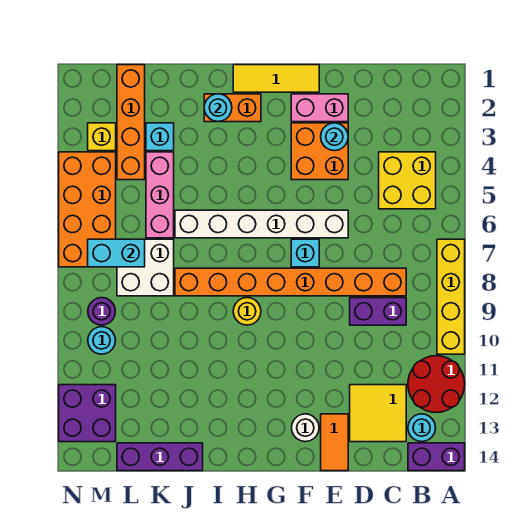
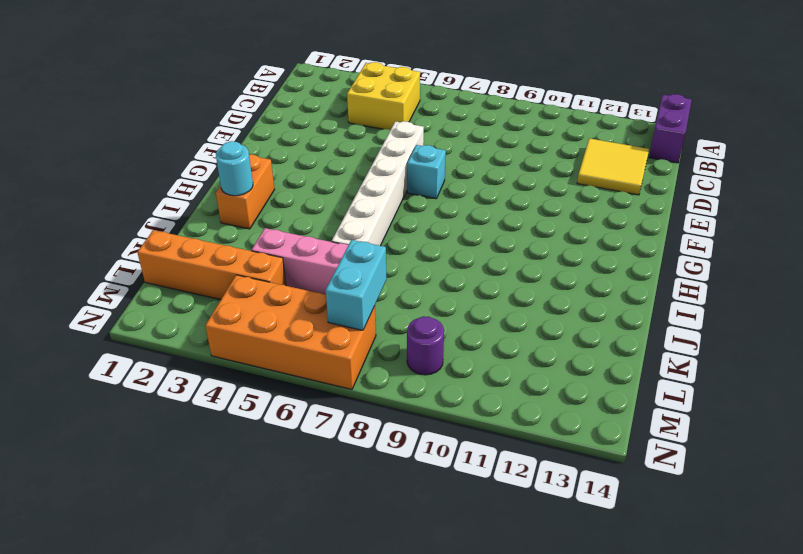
none -> yellow 1x4 brick [437,239,465,354]
none -> red 2x2 round brick [408,356,465,413]
none -> cyan 1x1 round brick [408,414,436,442]
none -> orange 1x8 brick [175,268,406,296]

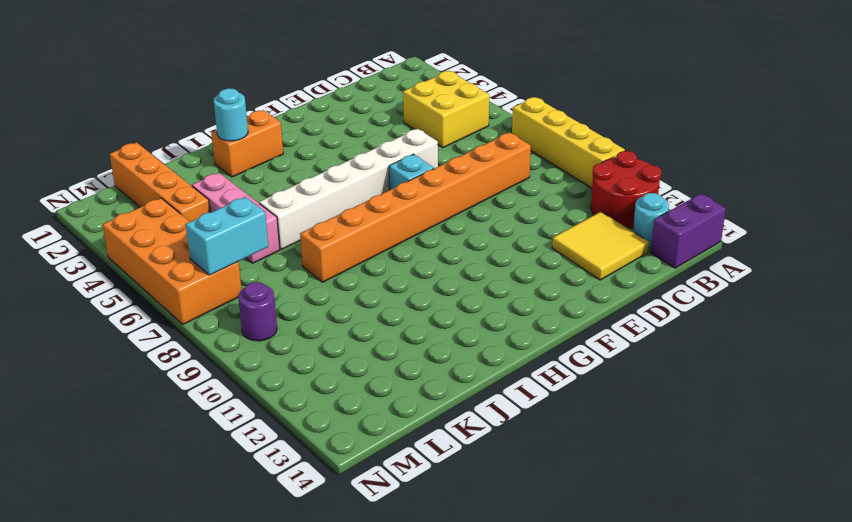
none -> purple 1x2 brick [350,298,406,325]
none -> pink 1x2 brick [291,94,348,122]
none -> orange 2x2 brick [291,123,348,180]
none -> orange 1x2 tile [321,414,348,471]

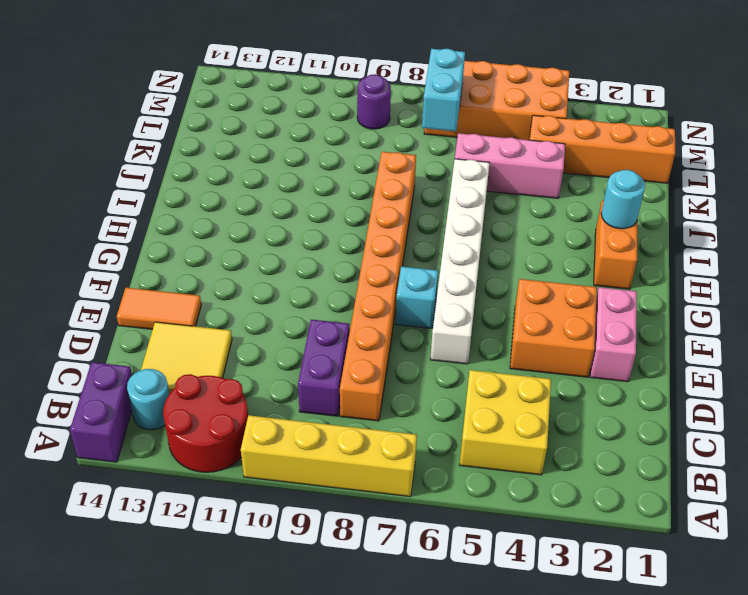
none -> yellow 1x3 tile [233,65,319,92]
none -> white 1x1 round brick [292,414,319,442]
none -> yellow 1x1 round brick [233,298,261,325]
none -> purple 1x3 brick [117,443,203,471]

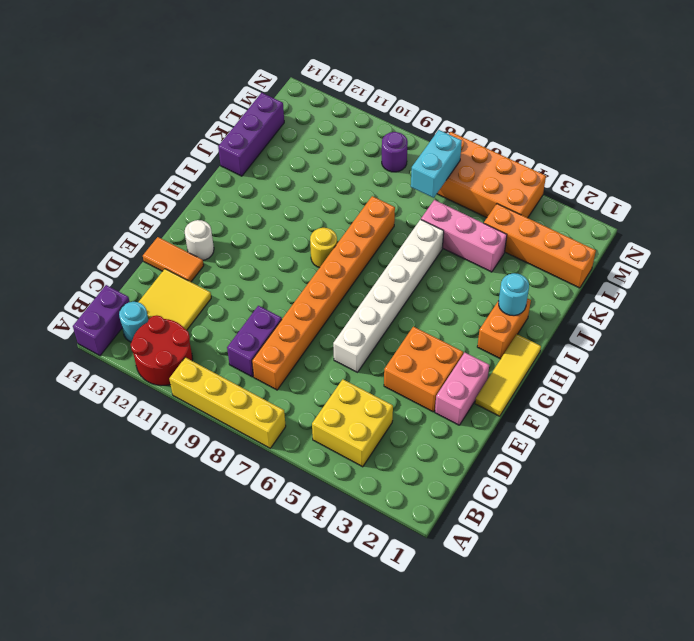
none -> cyan 1x1 brick [291,239,319,267]
none -> cyan 1x1 brick [146,123,174,151]
none -> white 2x2 brick [117,239,174,296]
none -> yellow 1x1 brick [88,123,116,151]

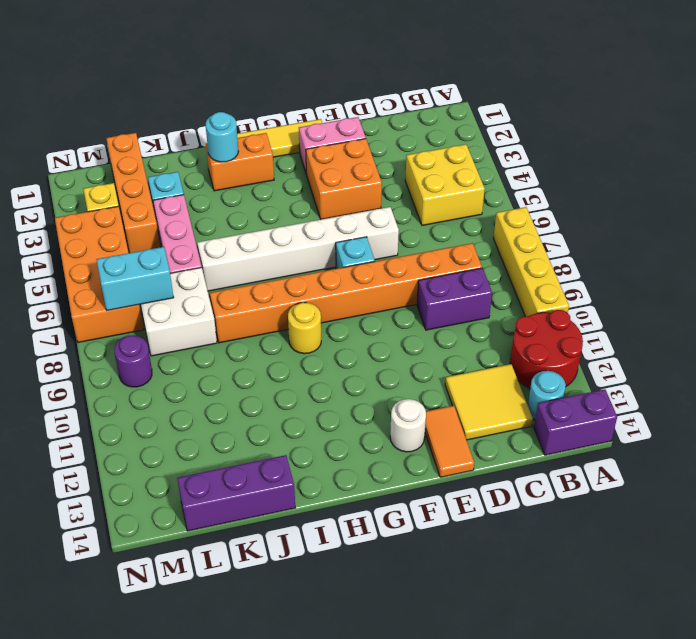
none -> cyan 1x1 round brick [88,327,115,354]
none -> purple 2x2 brick [59,385,116,442]
none -> cyan 1x1 round brick [321,123,348,151]

